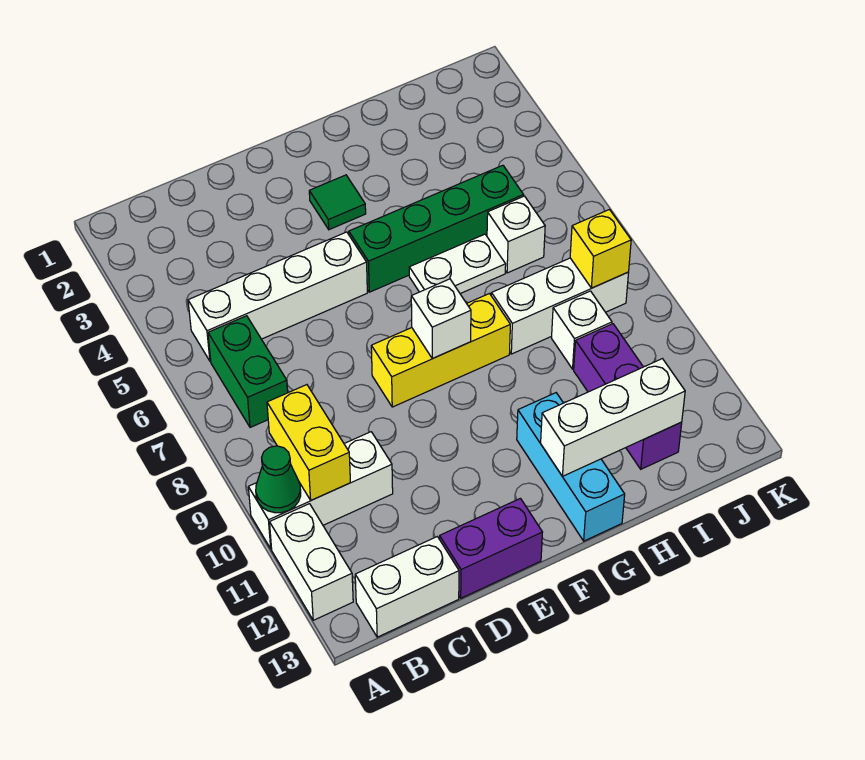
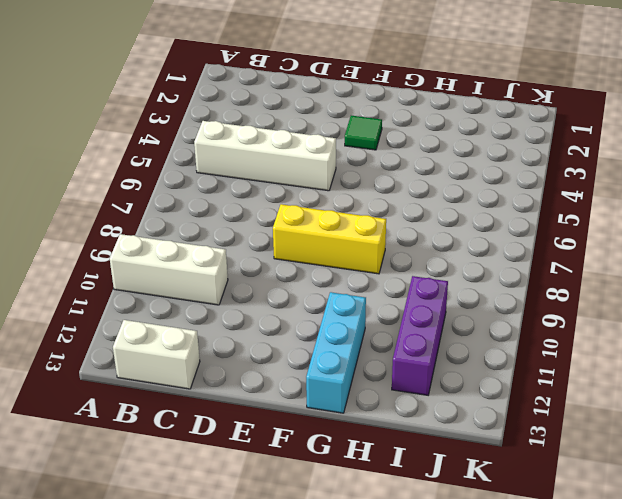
none -> white 1x2 brick [270,504,353,620]
none -> green 1x2 brick [208,316,288,427]
none -> purple 1x2 brick [440,498,543,598]

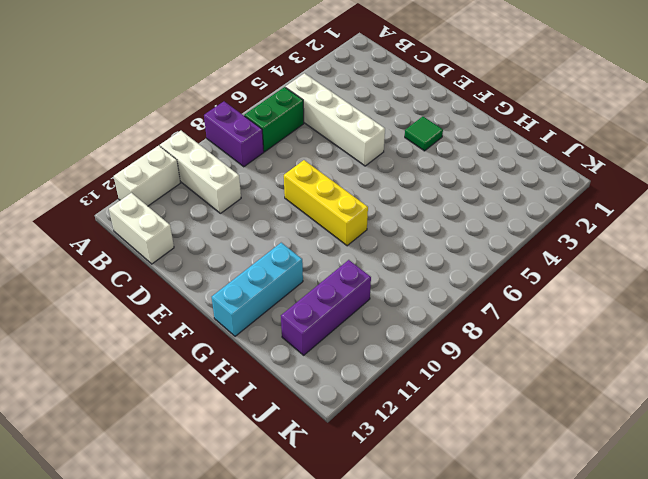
purple 1x2 brick [204,102,264,167] -> purple 1x2 brick moved to [440,498,543,598]
none -> green 1x4 brick [349,165,523,292]
none -> white 1x2 plate [409,234,506,294]
none -> white 1x3 brick [491,258,629,354]

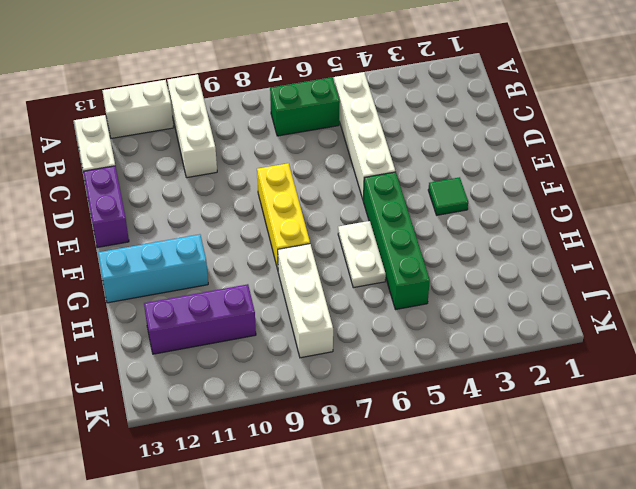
none -> white 1x1 brick [487,196,545,273]
none -> white 1x1 brick [552,291,612,369]
none -> green 1x1 cone [256,446,301,513]

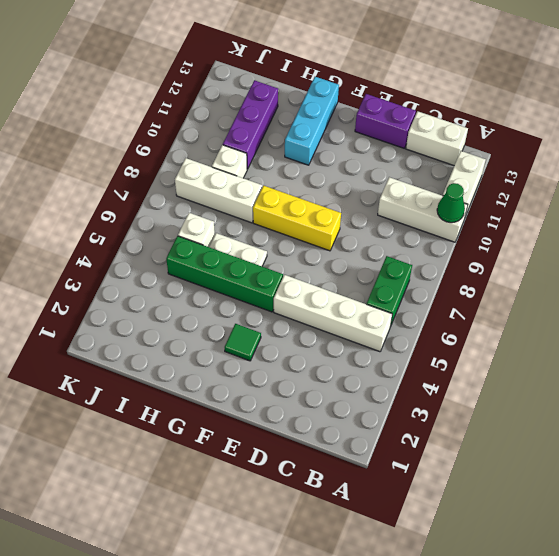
none -> yellow 1x2 brick [267,385,350,500]
none -> white 1x1 brick [411,279,471,359]
none -> white 1x3 brick [541,359,685,476]

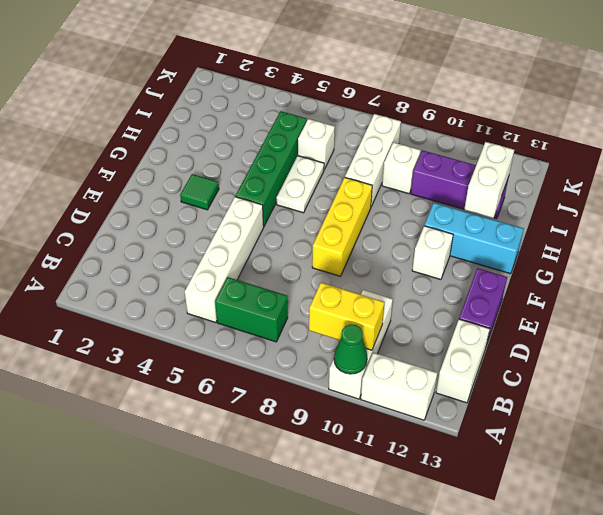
white 1x1 brick [412,226,453,280] -> white 1x1 brick moved to [411,279,471,359]
white 1x2 brick [464,142,514,218] -> white 1x3 brick [541,359,685,476]
none -> yellow 1x1 brick [570,210,631,288]

